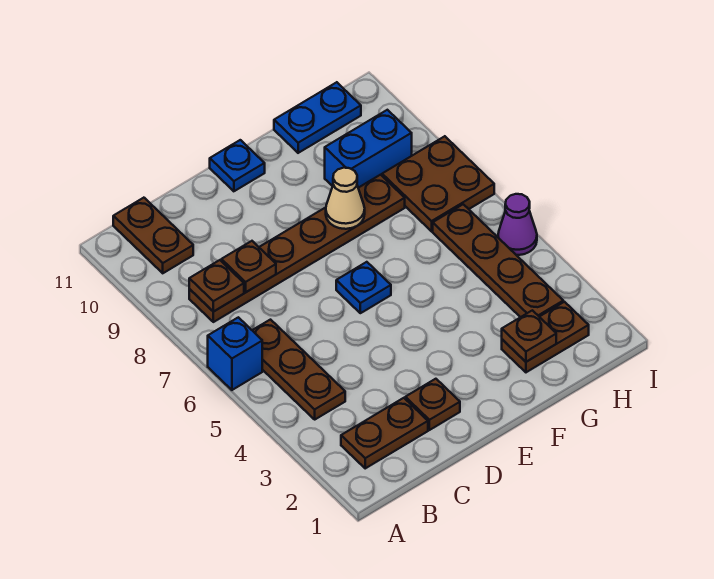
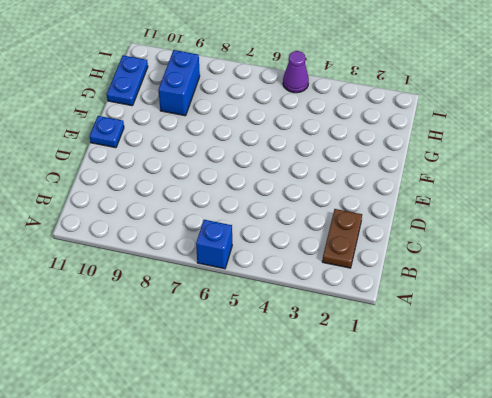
none -> brown 1x3 plate [252,320,345,419]
none -> brown 1x6 plate [189,175,405,322]
none -> brown 1x2 plate [113,198,193,273]

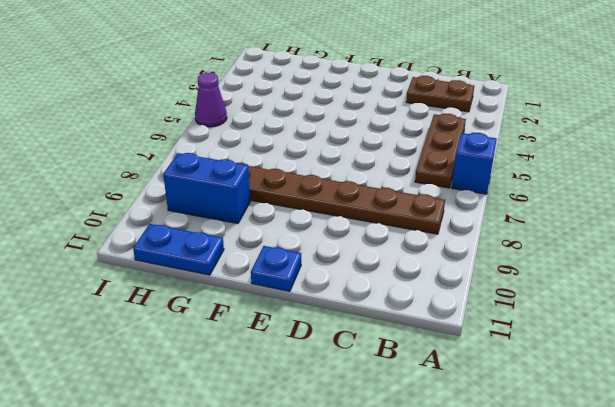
none -> brown 1x2 plate [113,198,193,273]
none -> brown 1x1 plate [405,379,460,430]
none -> blue 1x1 plate [336,262,391,313]

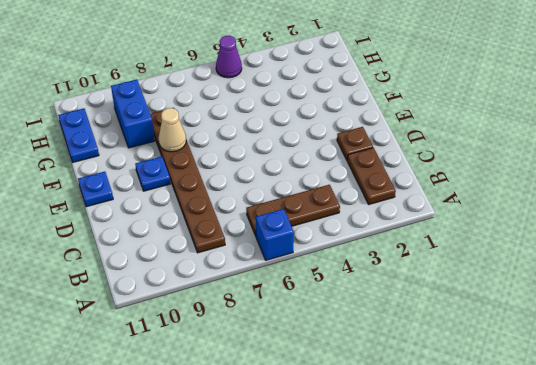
blue 1x1 plate [135,157,170,191] -> blue 1x1 plate moved to [336,262,391,313]
none -> brown 1x2 plate [113,198,193,273]
none -> brown 1x2 plate [502,302,589,372]
none -> brown 1x4 plate [433,204,563,317]

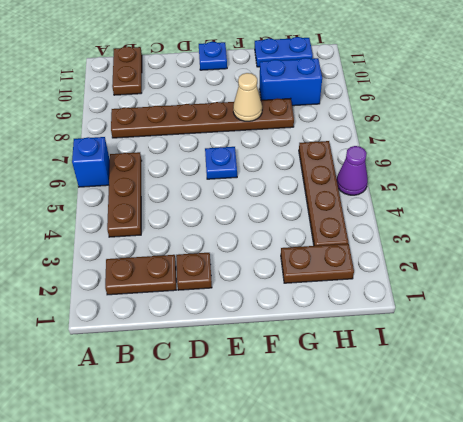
none -> brown 2x2 plate [382,136,494,231]
none -> brown 1x1 plate [189,260,244,312]
none -> brown 1x1 plate [221,241,276,292]

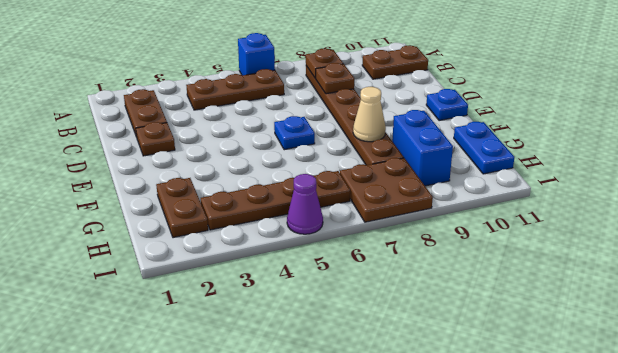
none -> brown 1x1 plate [502,310,556,362]

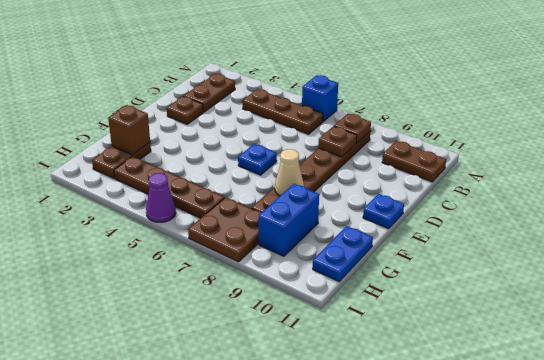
brown 1x1 brick [108,105,150,155] -> brown 1x1 plate [502,310,556,362]

